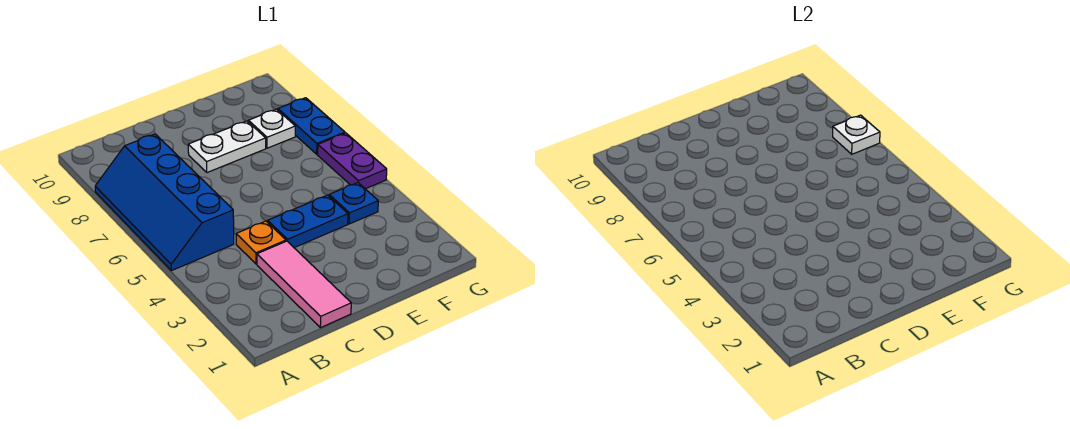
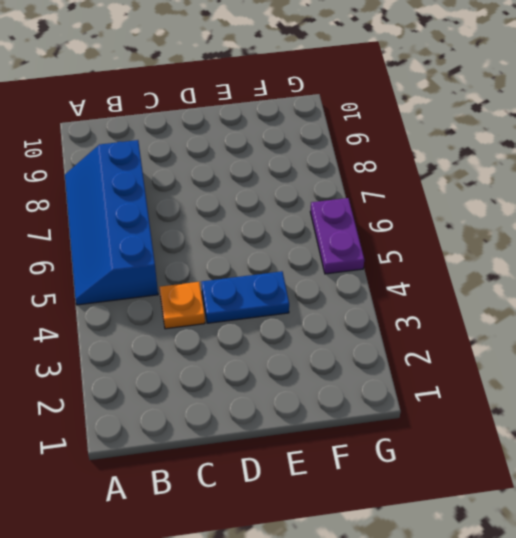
none -> pink 1x3 tile [257,241,351,328]
none -> white 1x2 plate [188,121,266,172]

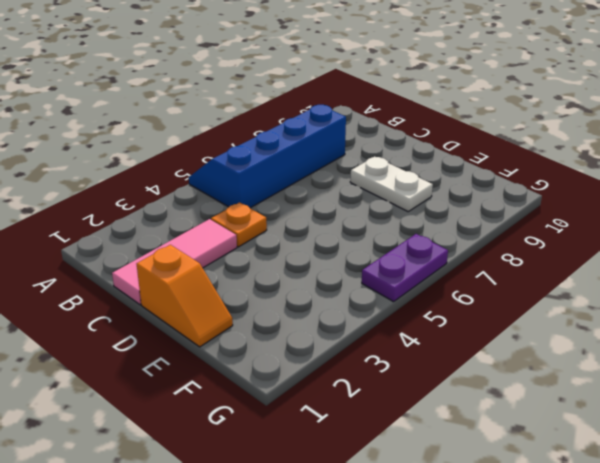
orange 1x2 slope [137,245,233,347] -> none
none -> blue 1x2 plate [268,195,348,248]
none -> blue 1x1 plate [329,183,378,224]

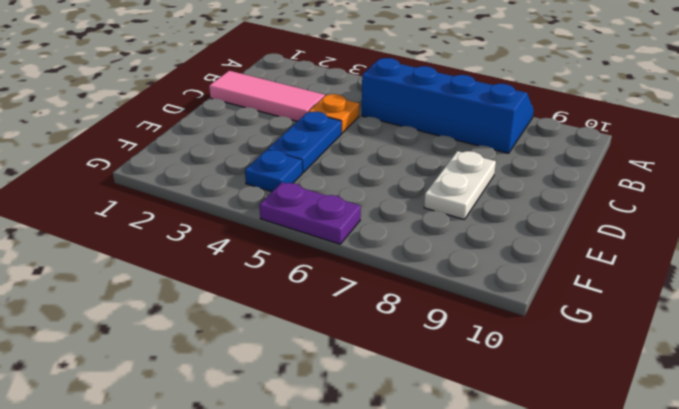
none -> white 1x1 plate [248,109,295,148]
none -> blue 1x2 plate [278,98,345,154]

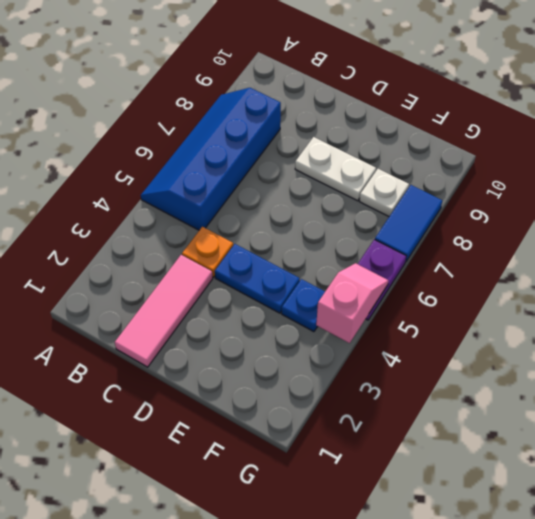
pink 1x2 slope [316,263,388,343] -> none
blue 1x2 tile [375,185,442,262] -> blue 1x2 plate [278,98,345,154]
none -> white 1x1 plate [833,115,880,154]

